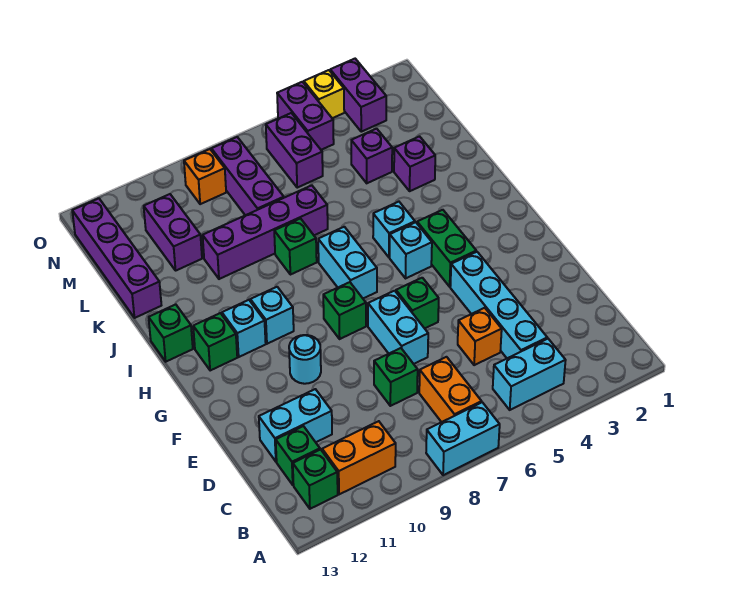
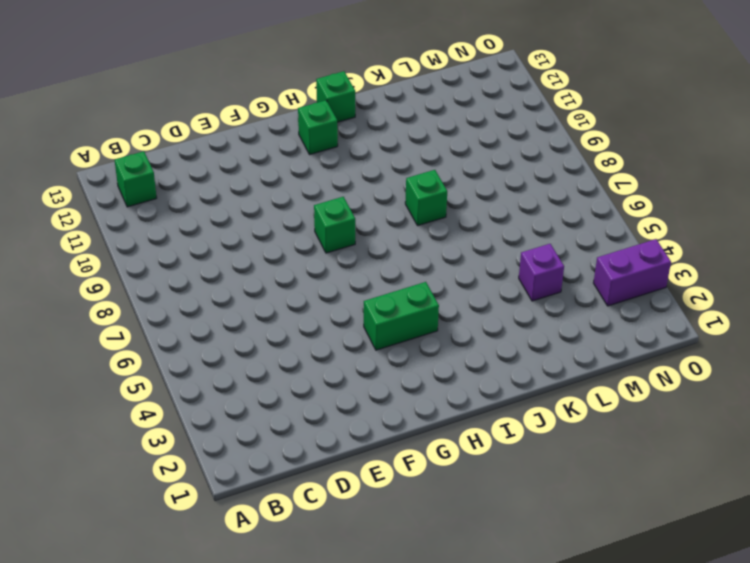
none -> cyan 1x2 brick [426,402,500,475]
none -> cyan 1x2 brick [493,339,566,410]
none -> orange 1x2 brick [419,357,482,422]
none -> orange 1x2 brick [322,421,396,494]

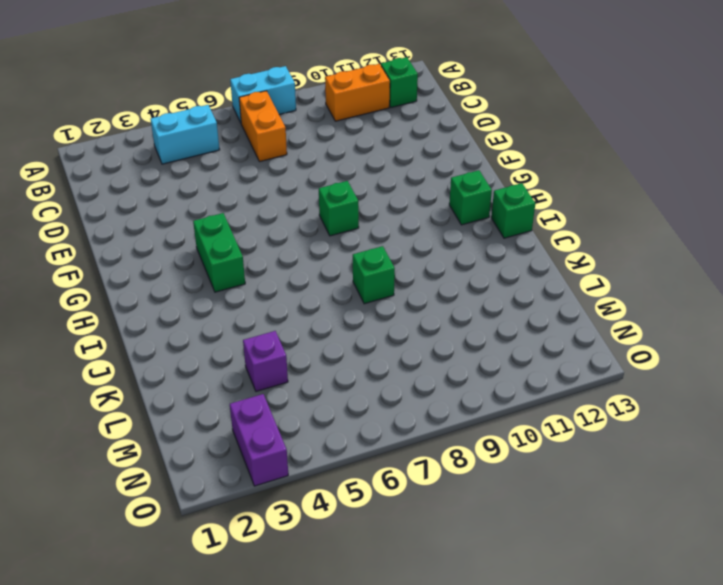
none -> cyan 1x4 brick [450,252,547,358]
none -> green 1x1 brick [276,426,320,485]
none -> orange 1x1 brick [458,308,502,365]
none -> green 1x1 brick [374,348,418,406]

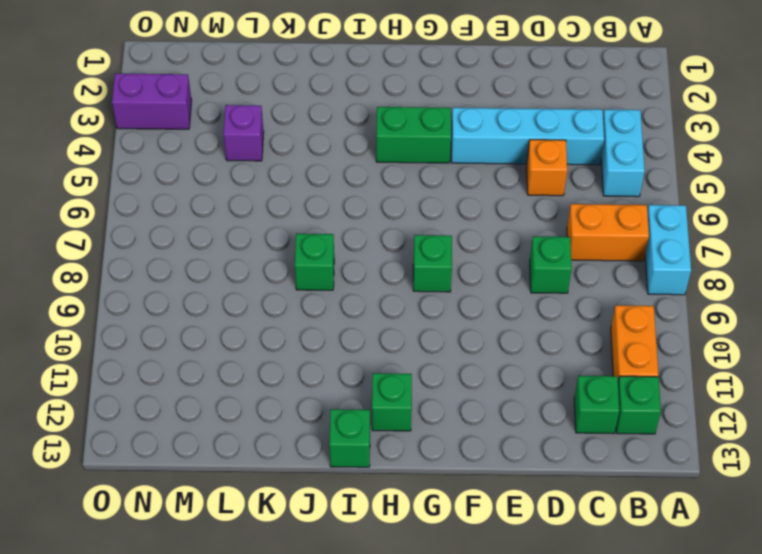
none -> cyan 1x2 brick [259,389,332,462]
none -> cyan 1x2 brick [368,291,428,364]
none -> green 1x1 brick [396,278,439,328]
none -> cyan 1x1 round brick [289,335,321,384]

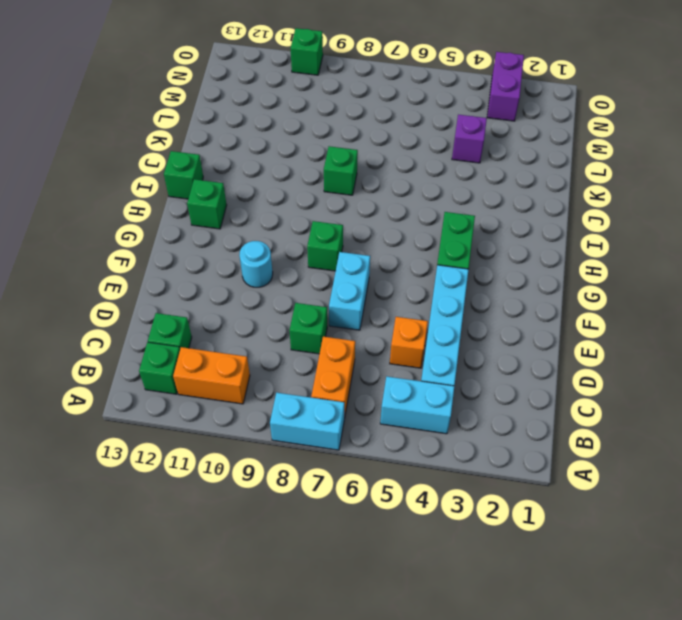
green 1x1 brick [291,28,323,75] -> green 1x1 brick moved to [396,278,439,328]
none -> cyan 1x2 brick [259,389,332,462]
none -> cyan 1x1 brick [390,222,432,278]
none -> cyan 1x2 brick [318,227,377,298]
none -> cyan 1x1 brick [250,287,294,344]

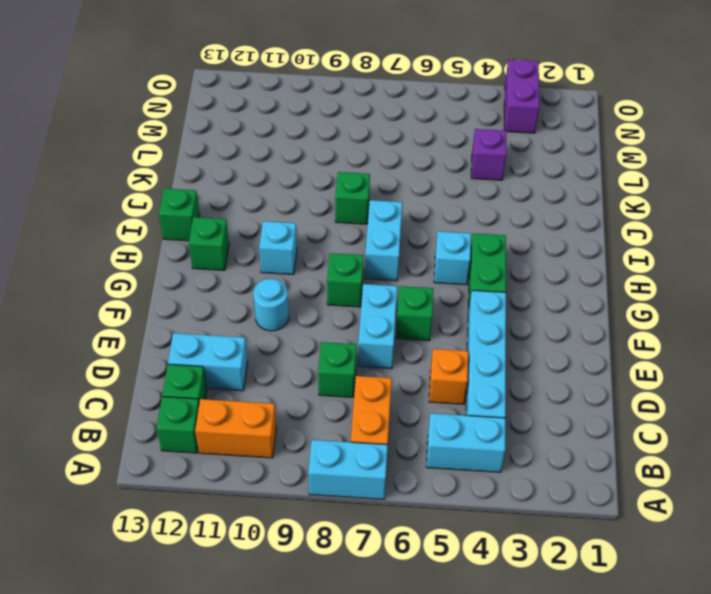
none -> cyan 1x1 brick [222,300,266,357]
none -> cyan 1x1 brick [373,202,415,257]
none -> purple 1x1 brick [394,136,435,191]
none -> purple 1x4 brick [203,185,328,279]

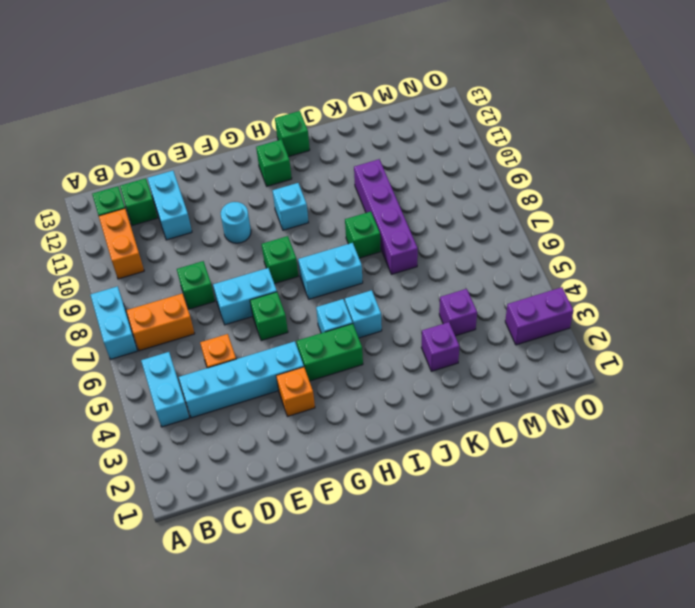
orange 1x1 brick [276,367,315,416] -> orange 1x1 brick moved to [184,149,226,204]
none -> cyan 1x1 brick [222,300,266,357]
none -> purple 1x4 brick [72,198,161,318]
none -> purple 1x3 brick [211,137,284,215]
none -> purple 1x2 brick [144,194,202,270]

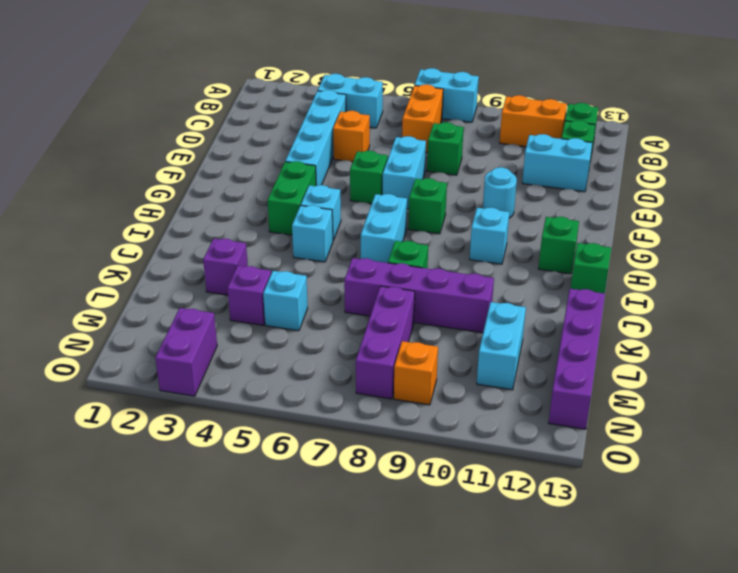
cyan 1x1 brick [263,271,308,331] -> cyan 1x1 brick moved to [222,300,266,357]
cyan 1x2 brick [477,302,526,390] -> purple 1x2 brick [144,194,202,270]
none -> purple 1x2 brick [266,113,323,188]
none -> purple 1x2 brick [277,82,334,150]
none -> yellow 1x1 brick [304,70,344,118]

